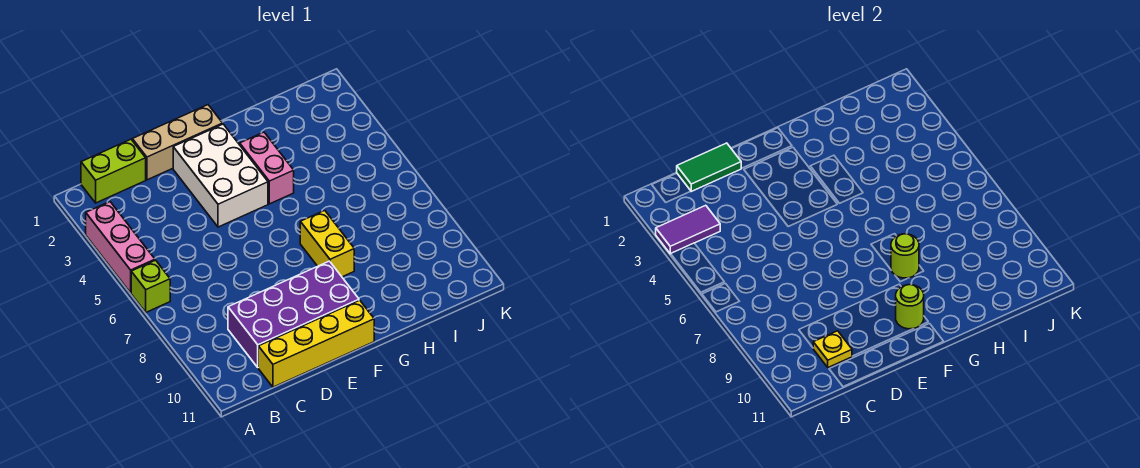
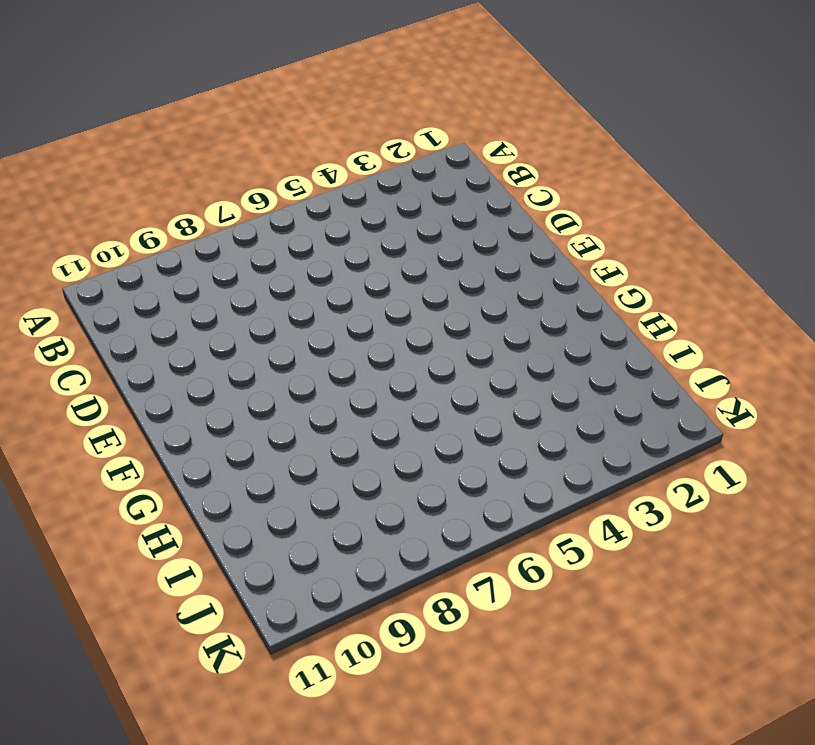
none -> pink 1x3 brick [86,202,155,293]
none -> lime 1x1 brick [131,260,170,312]
none -> lime 1x2 brick [81,139,146,203]

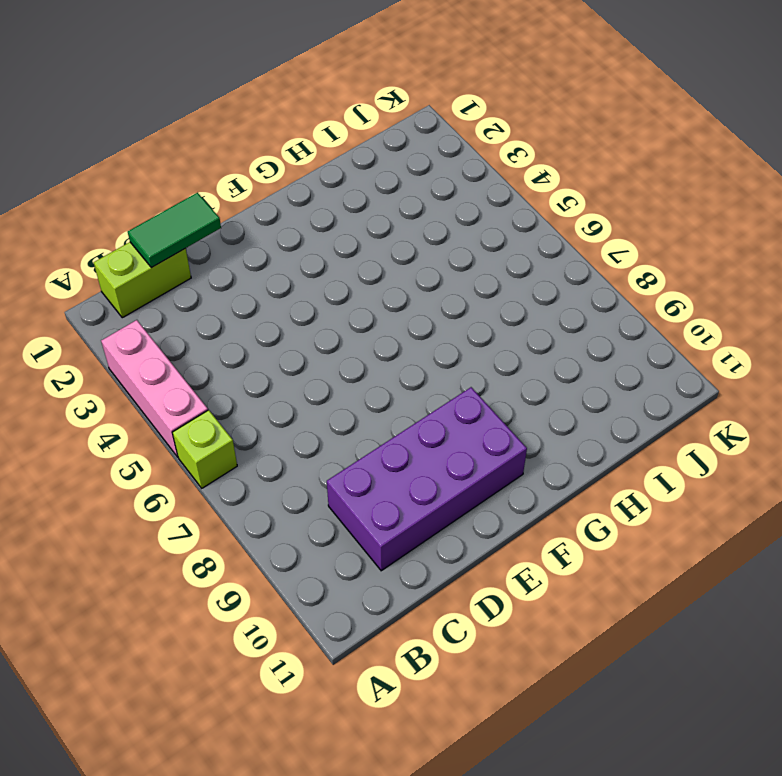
none -> yellow 1x4 brick [258,300,374,387]
none -> tan 1x3 brick [132,105,223,180]
none -> white 2x3 brick [173,124,268,227]

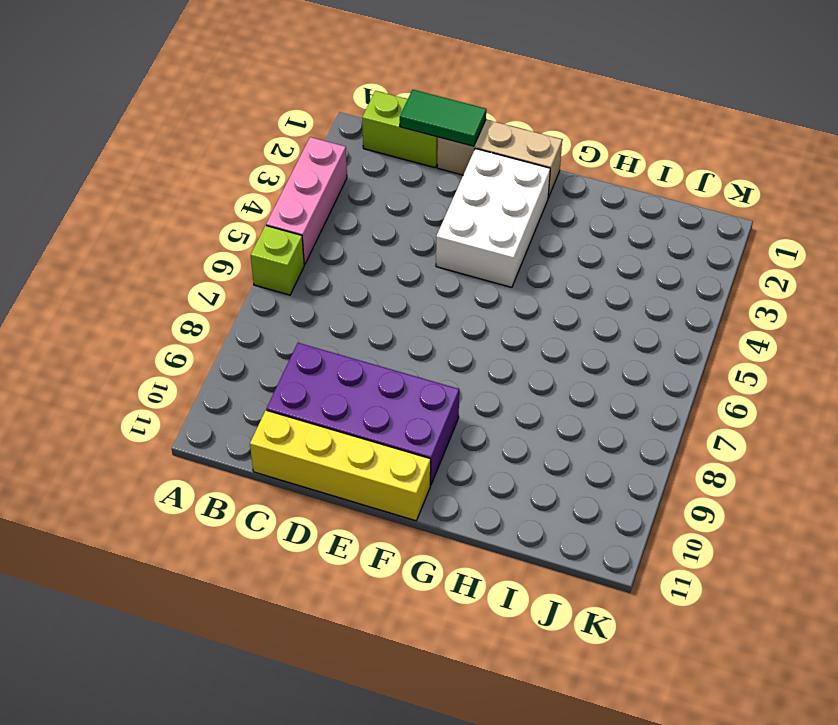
none -> pink 1x2 brick [240,132,294,204]
none -> yellow 1x2 brick [300,210,354,277]
none -> purple 1x2 tile [656,205,720,254]

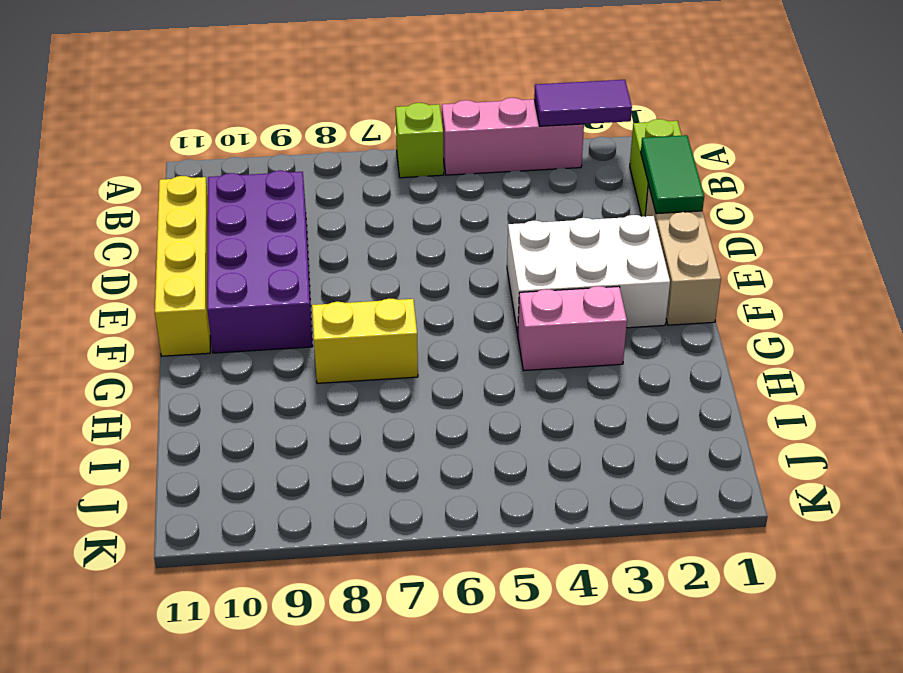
purple 1x2 tile [534,80,632,126] -> purple 1x2 tile turned to [656,205,720,254]
none -> yellow 1x1 plate [813,331,852,367]
none -> lime 1x1 round brick [896,285,924,329]
none -> lime 1x1 round brick [891,234,919,278]

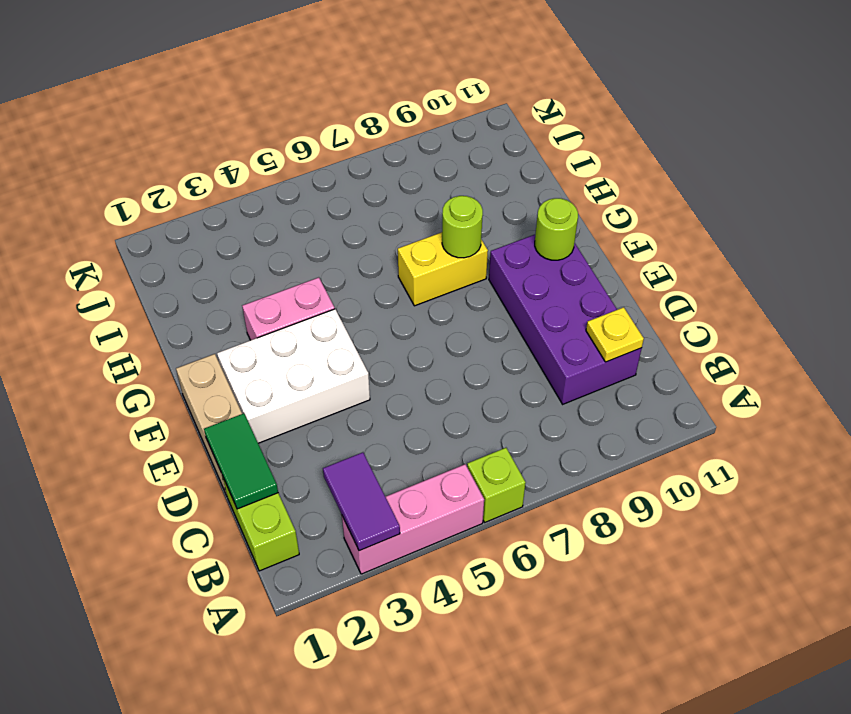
none -> yellow 1x4 brick [258,300,374,387]

